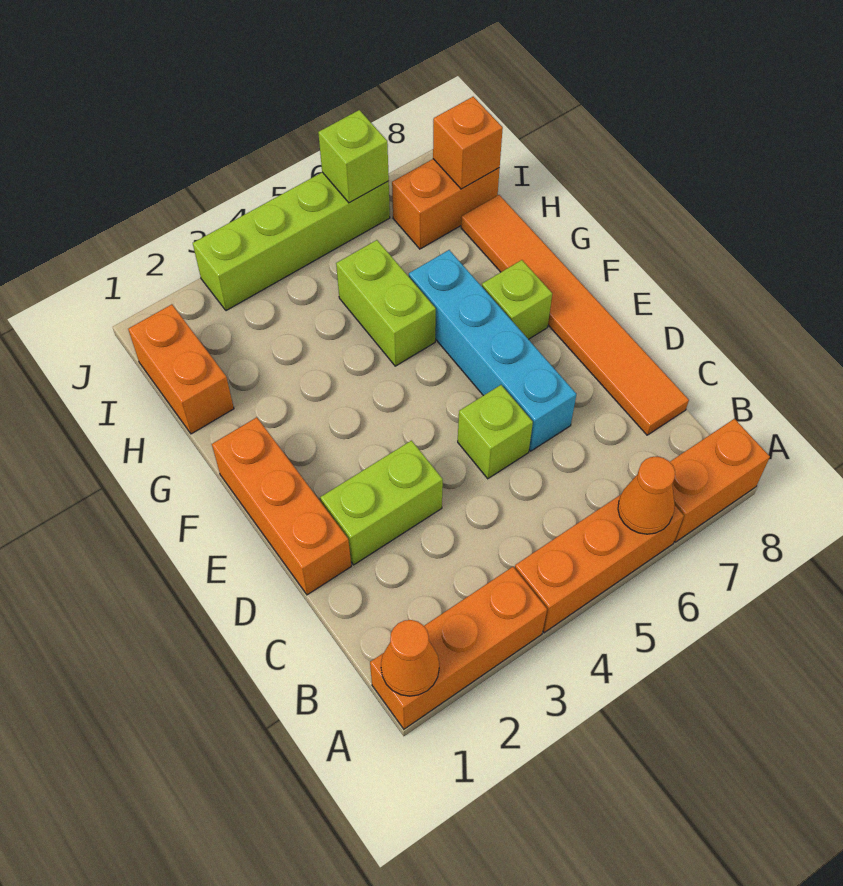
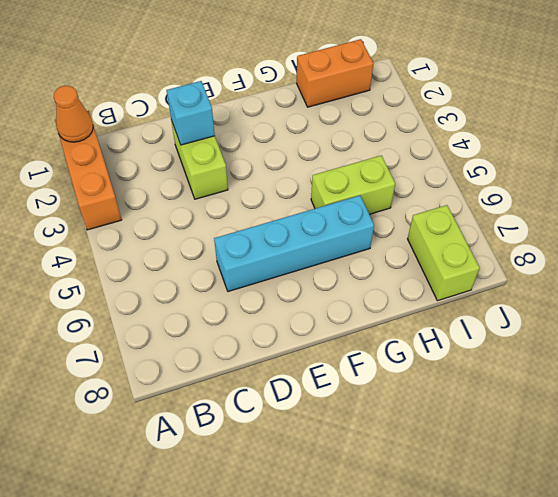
cyan 1x1 brick [166,81,215,145] -> none
lime 1x2 brick [408,205,480,301] -> orange 1x2 brick [392,159,500,249]
none -> orange 1x3 brick [515,495,684,633]
none -> orange 1x2 brick [670,419,770,542]
none -> orange 1x6 tile [461,195,689,435]

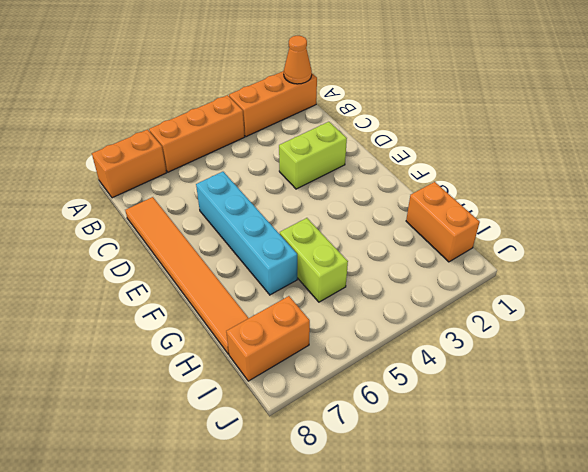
none -> orange 1x3 brick [212,417,351,595]
none -> lime 1x1 brick [458,385,533,479]
none -> lime 1x1 brick [482,260,552,339]

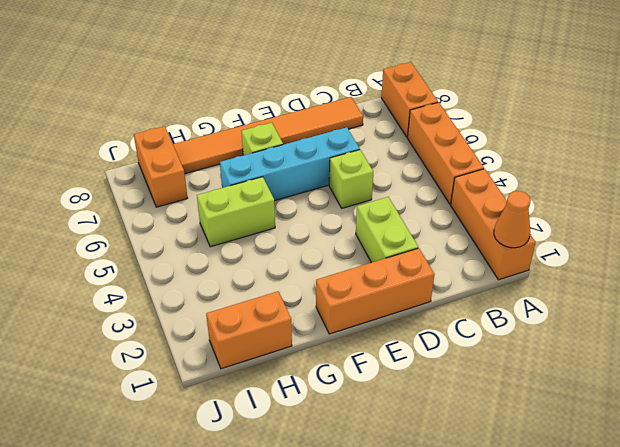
none -> lime 1x4 brick [193,172,390,311]
none -> orange 1x1 cone [618,457,675,534]
none -> orange 1x1 brick [433,97,503,189]

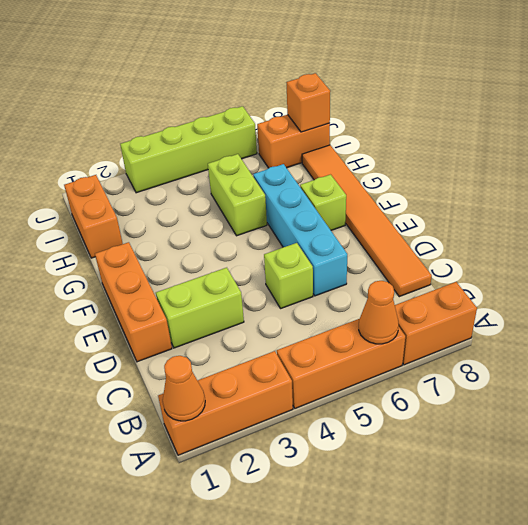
none -> lime 1x1 brick [318,110,389,203]

